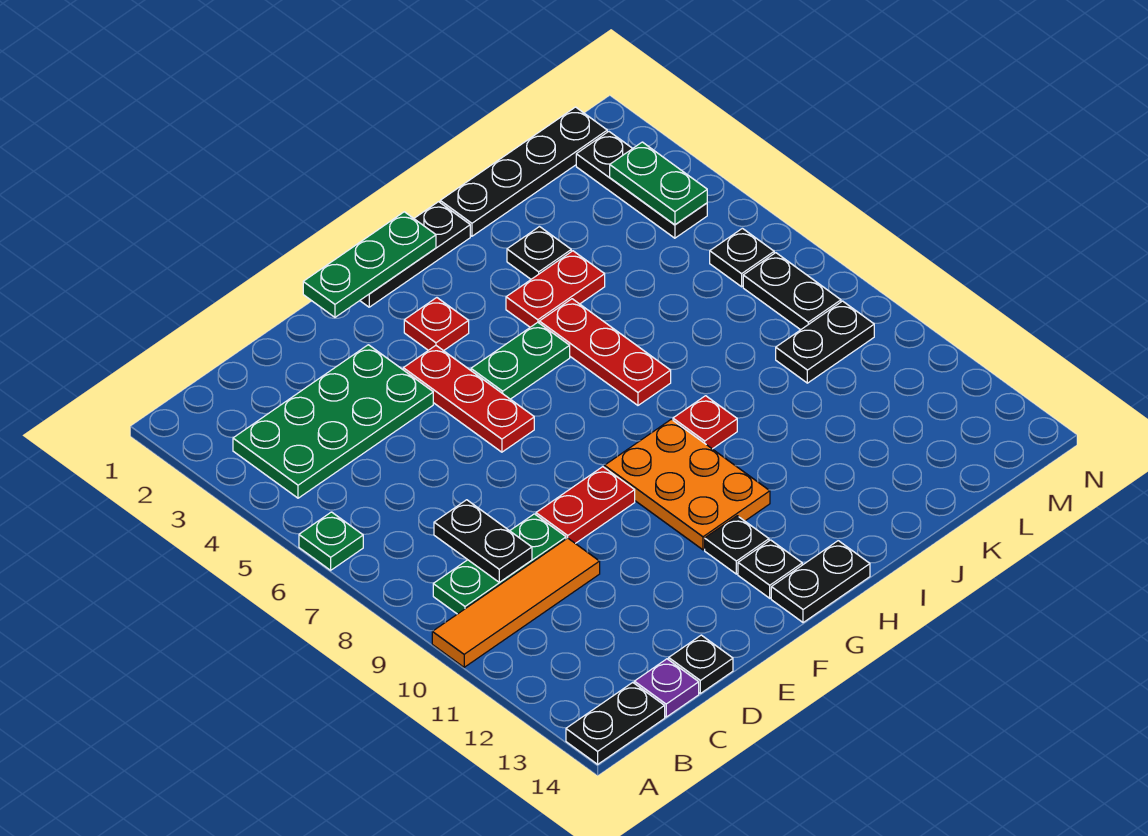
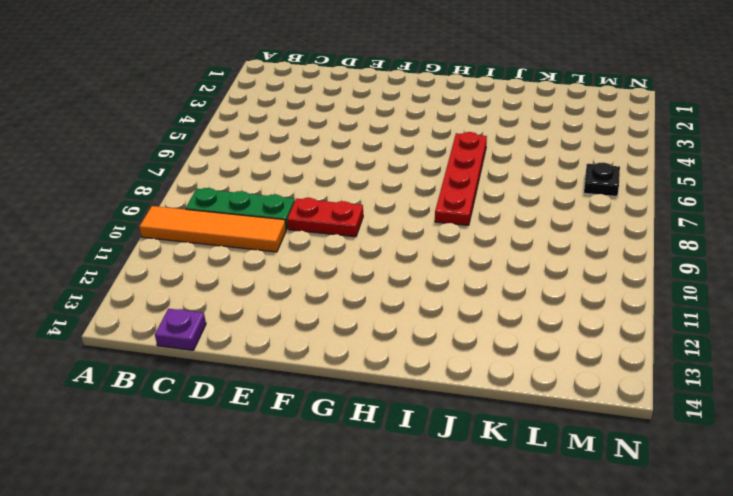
red 1x4 plate [435,132,487,225] -> red 1x3 plate [539,299,671,405]
none -> green 1x1 plate [299,512,363,570]
none -> black 1x2 plate [566,682,665,764]
none -> green 2x4 plate [233,345,433,498]

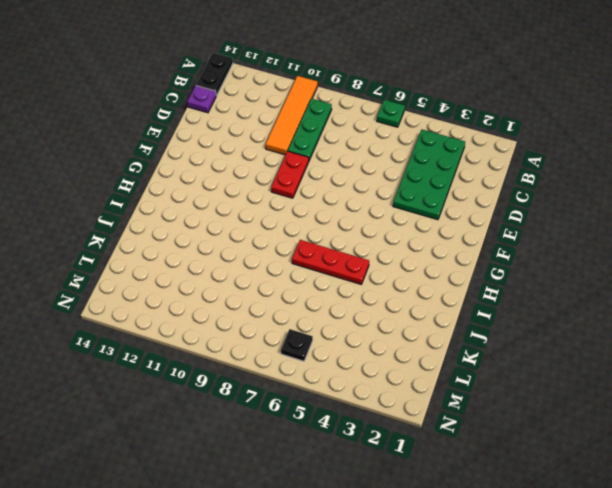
none -> black 1x1 plate [669,635,733,693]
none -> red 1x3 plate [403,346,534,452]
none -> black 1x3 plate [360,202,470,307]

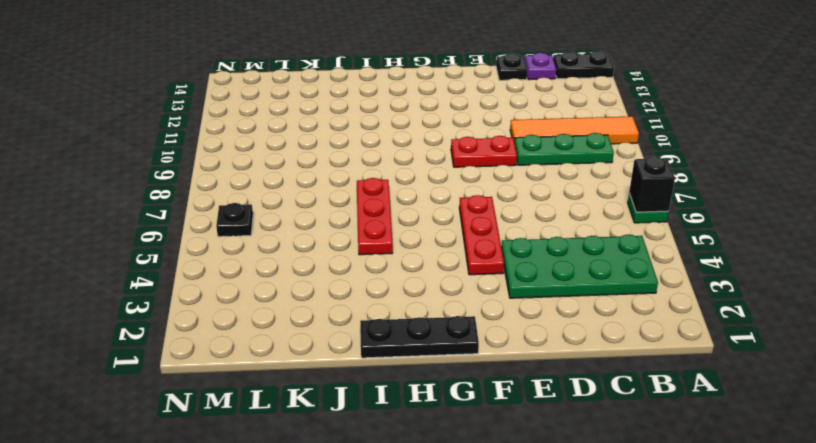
black 1x1 brick [629,156,675,212] -> none
none -> red 1x1 plate [404,298,469,351]
none -> green 1x2 plate [471,322,570,399]
none -> orange 2x3 plate [604,419,770,550]

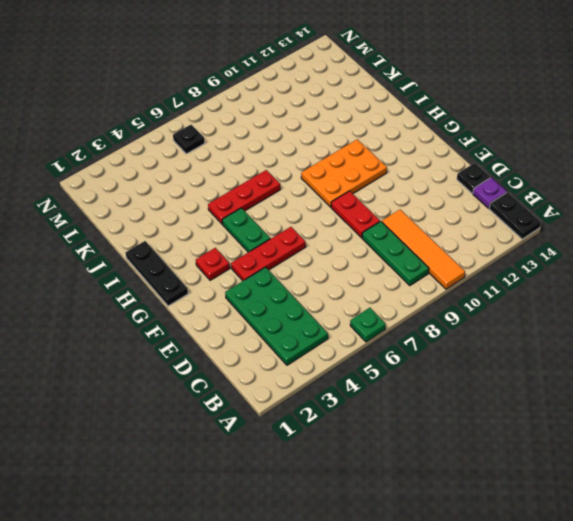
none -> black 1x1 plate [705,516,769,574]
none -> black 1x1 plate [738,540,802,598]
none -> black 1x2 plate [771,541,870,623]

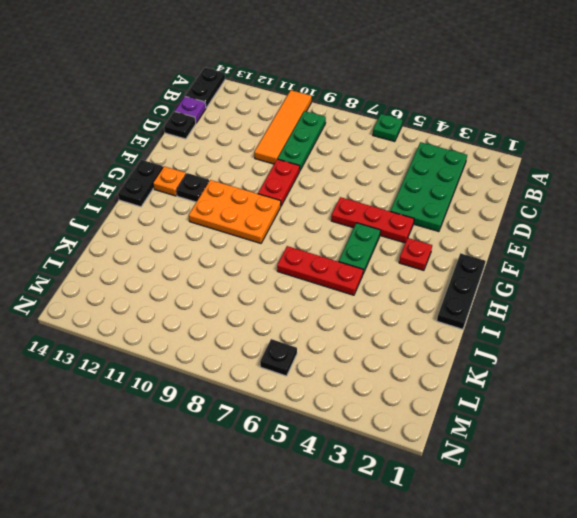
orange 1x1 plate [153,166,186,196] -> black 1x1 plate [738,540,802,598]
none -> red 1x2 plate [506,251,605,327]
none -> red 1x1 plate [673,396,737,449]
none -> black 1x4 plate [440,107,607,236]

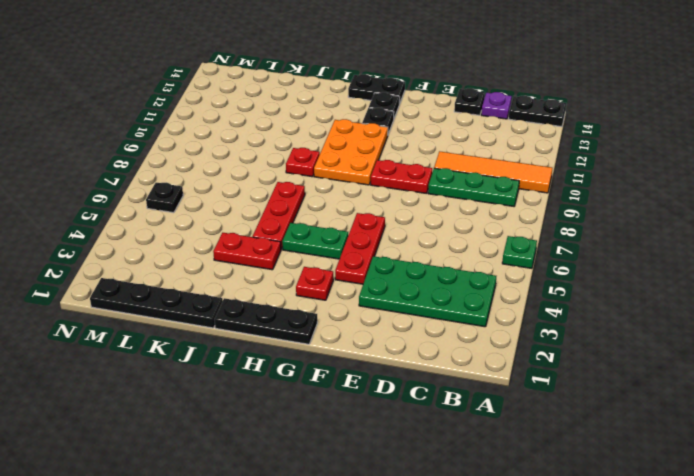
none -> black 1x1 plate [507,227,571,279]
none -> black 1x2 plate [776,301,874,383]
none -> black 1x3 plate [576,132,707,238]

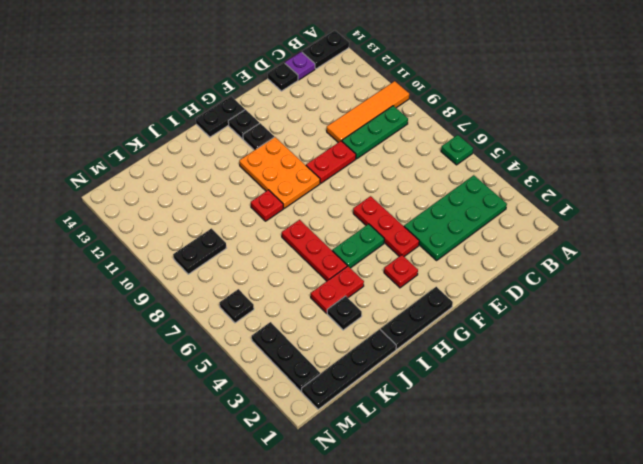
none -> black 1x2 plate [743,253,841,330]
none -> black 1x2 plate [434,500,532,582]
none -> green 1x3 plate [303,212,436,317]

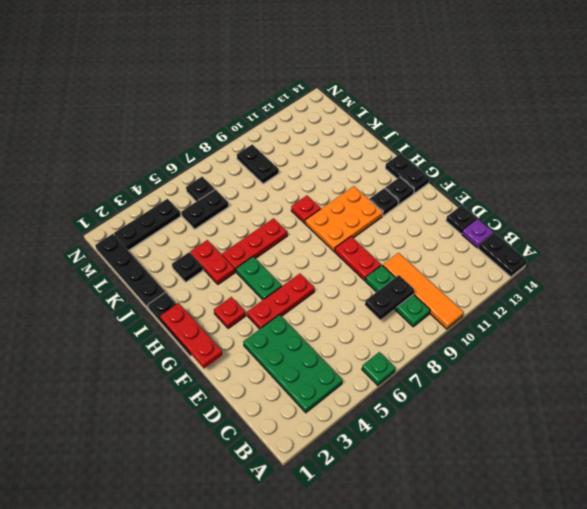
red 1x3 plate [160,303,222,368] -> green 1x3 plate [303,212,436,317]
black 1x2 plate [181,189,229,229] -> black 1x2 plate moved to [743,253,841,330]
none -> green 1x2 plate [610,142,707,225]

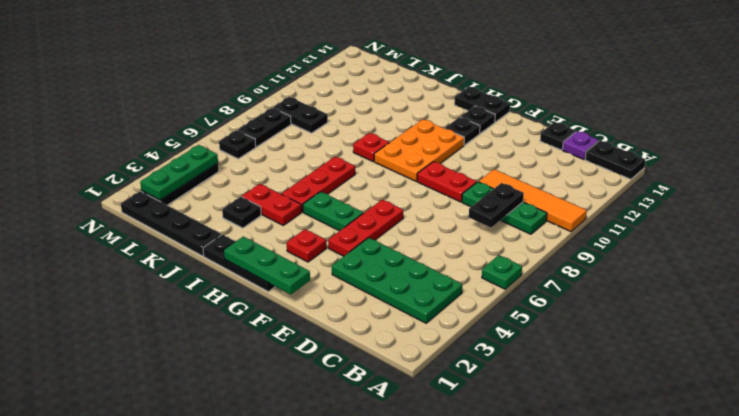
green 1x3 plate [140,145,218,200] -> green 1x2 plate [610,142,707,225]

